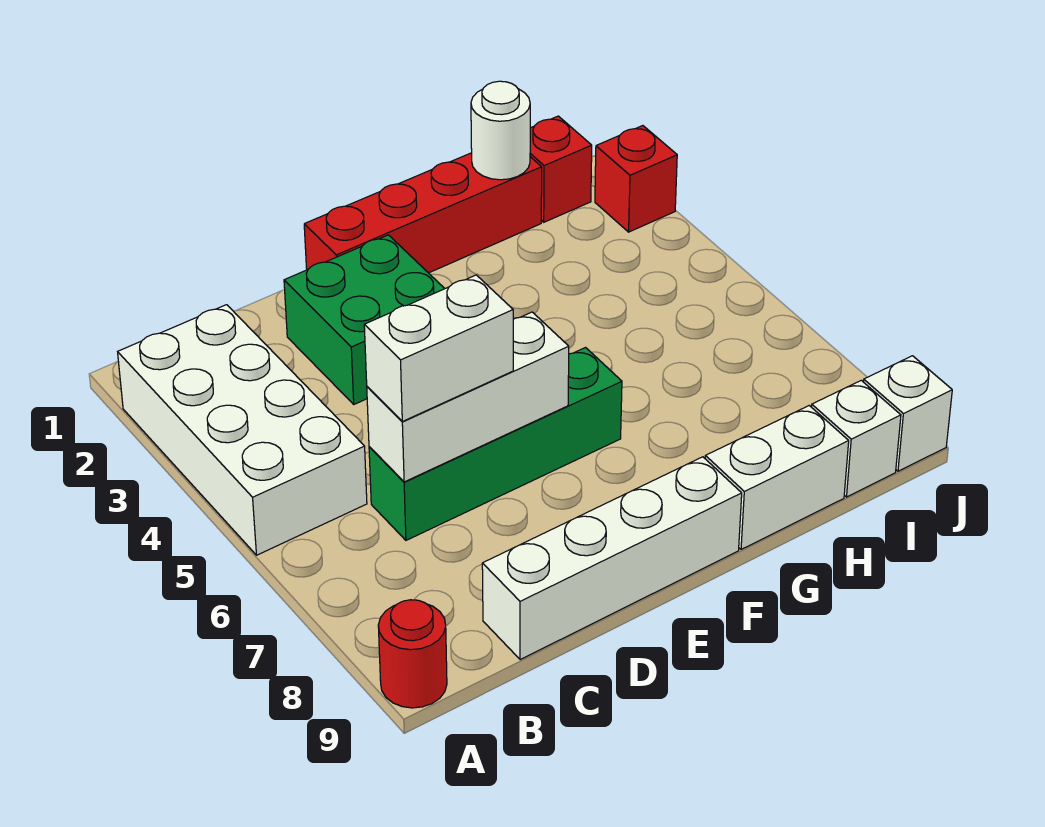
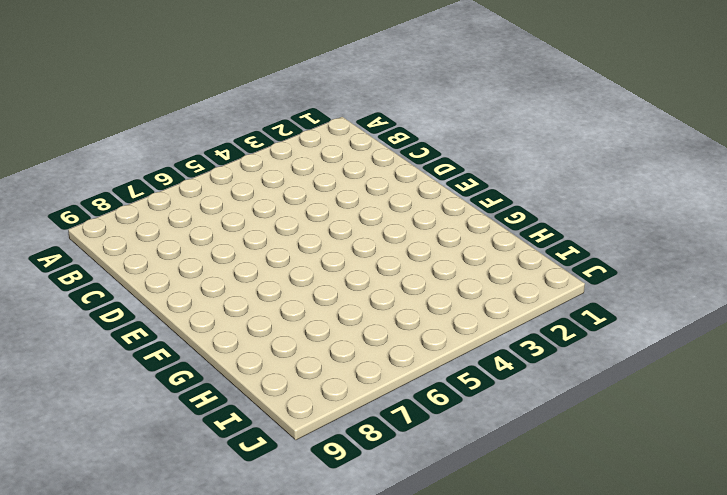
none -> white 2x4 brick [118,305,367,555]
none -> red 1x1 round brick [378,600,447,708]
none -> green 1x4 brick [369,348,622,540]

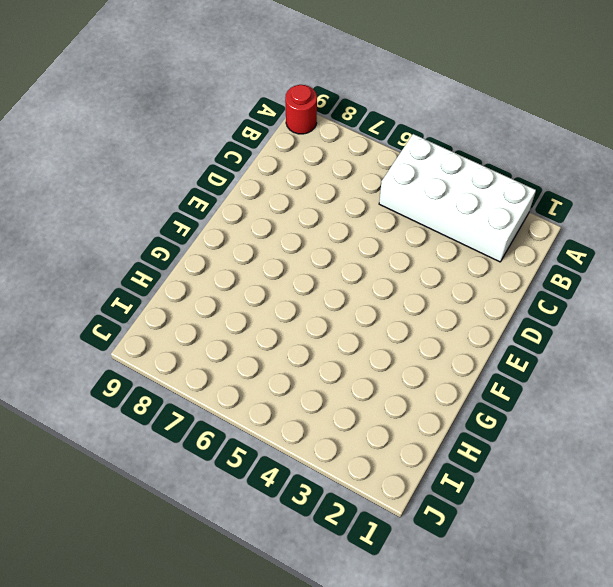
none -> green 1x4 brick [369,348,622,540]
none -> white 1x4 brick [482,457,742,660]
none -> green 2x2 brick [284,235,445,404]

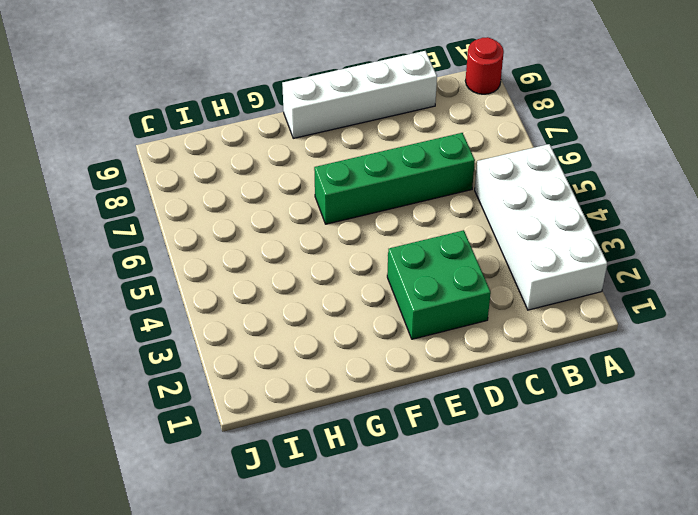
none -> red 1x4 brick [304,153,542,273]
none -> white 1x2 brick [705,406,849,549]
none -> red 1x1 brick [530,116,592,222]

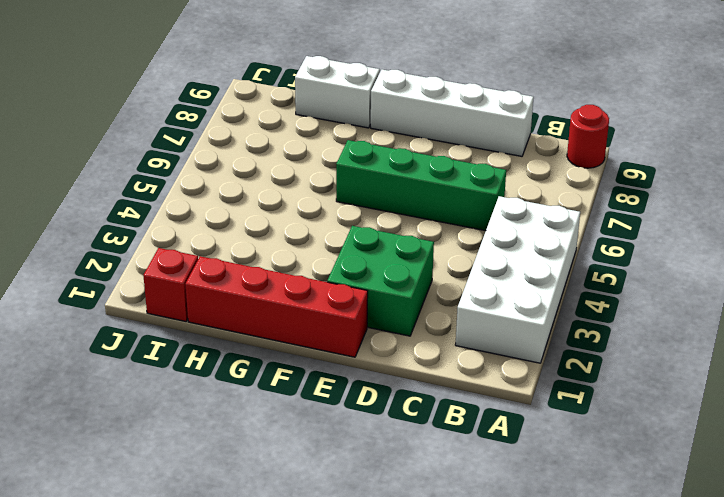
none -> white 1x1 brick [812,380,901,497]
none -> red 1x1 brick [595,126,677,232]
none -> white 1x1 brick [864,356,952,471]

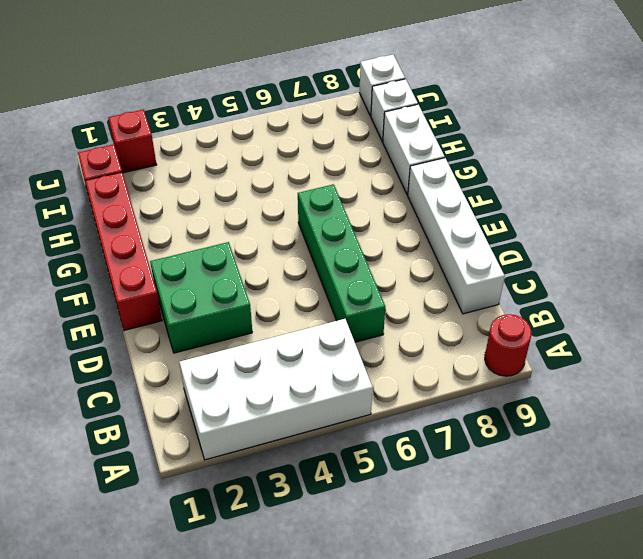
none -> white 1x3 brick [367,312,569,482]
none -> white 1x1 round brick [471,81,530,180]
none -> white 1x2 brick [364,275,513,421]

